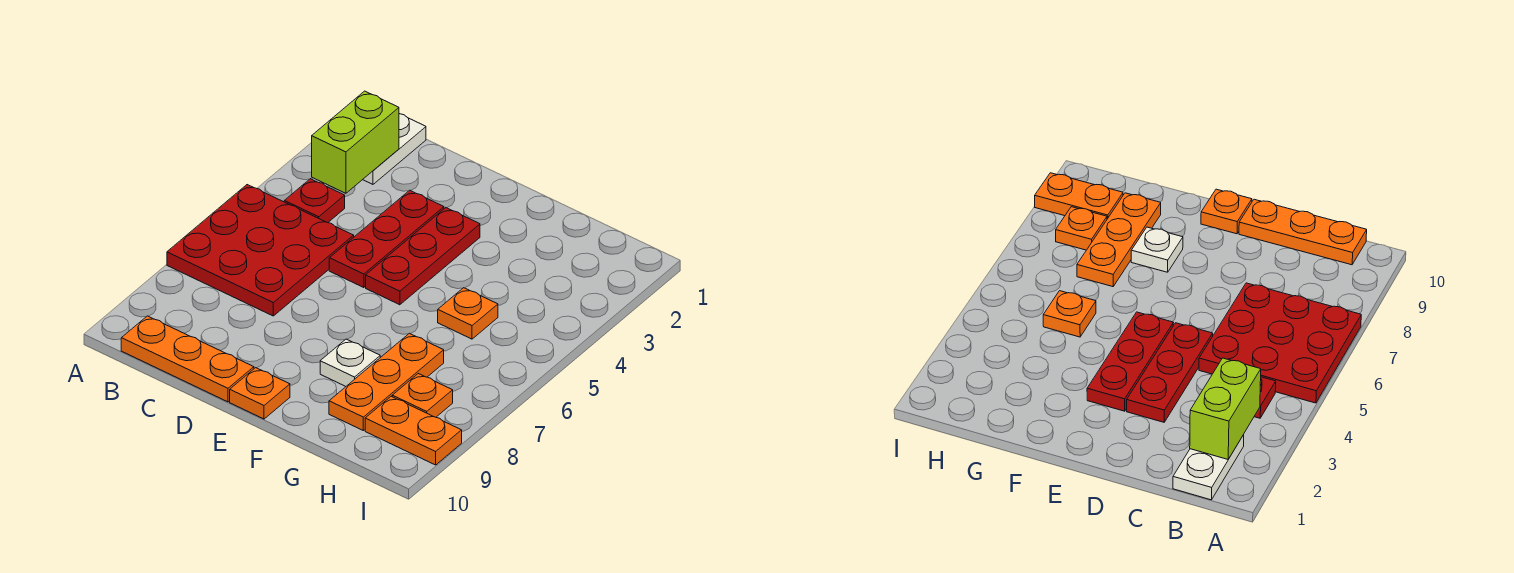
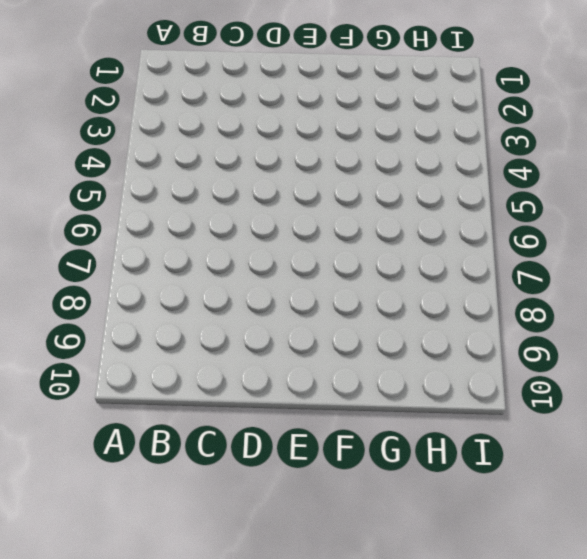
none -> red 3x3 plate [167,185,354,316]
none -> white 1x2 plate [363,114,426,184]
none -> red 1x1 plate [284,179,345,223]

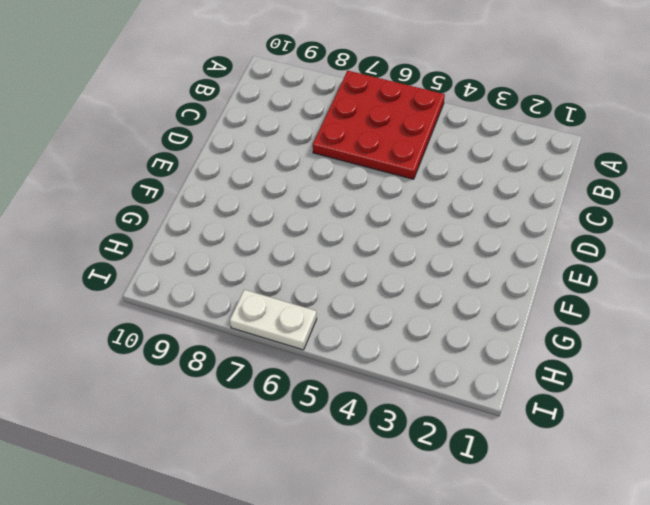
white 1x2 plate [230,290,317,350] -> white 1x2 plate moved to [363,114,426,184]
none -> red 1x1 plate [284,179,345,223]
none -> orange 1x3 plate [121,316,254,402]
none -> red 1x3 plate [329,190,444,288]

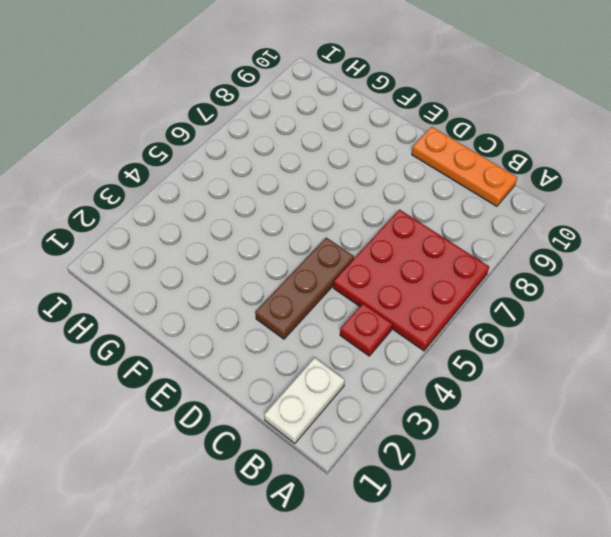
brown 1x3 plate [255,238,354,339] -> red 1x3 plate [329,190,444,288]
none -> red 1x3 plate [366,208,480,305]
none -> orange 1x1 plate [230,368,290,419]
none -> white 1x1 plate [320,339,380,386]

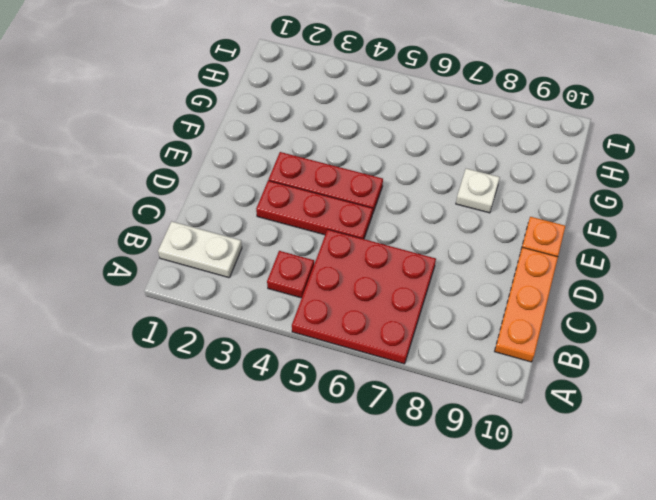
none -> orange 1x1 plate [438,288,498,339]
none -> orange 1x3 plate [329,333,444,430]
none -> orange 1x1 plate [392,374,453,417]

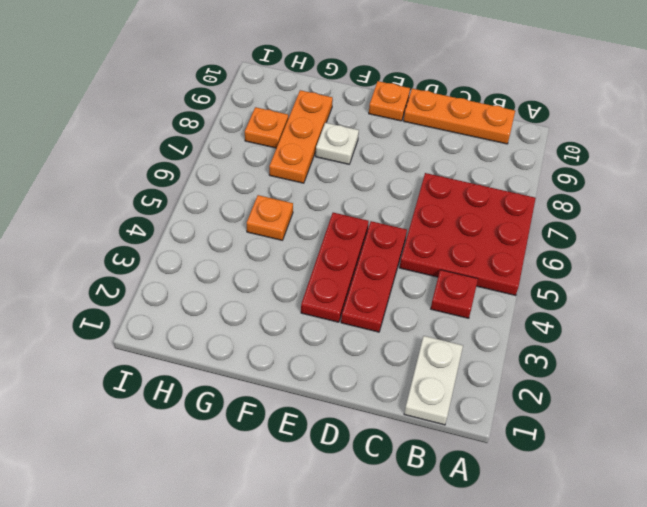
none -> orange 1x2 plate [365,396,462,465]
none -> lime 1x2 brick [312,91,399,193]

